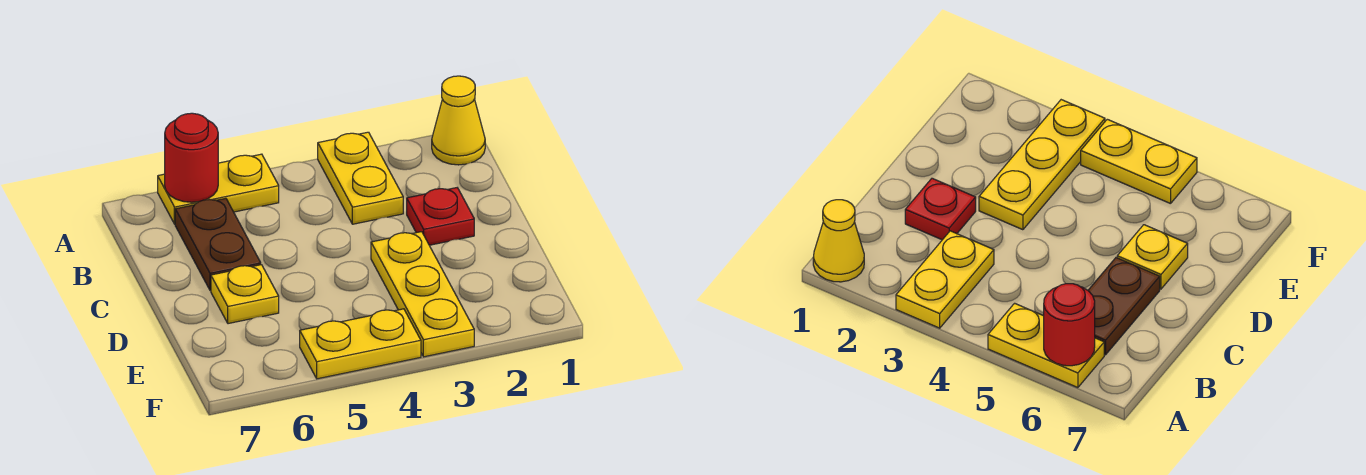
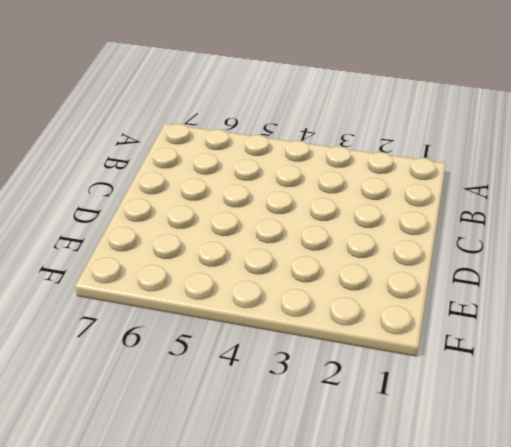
none -> yellow 1x1 cone [432,76,485,165]
none -> yellow 1x2 plate [318,132,403,224]

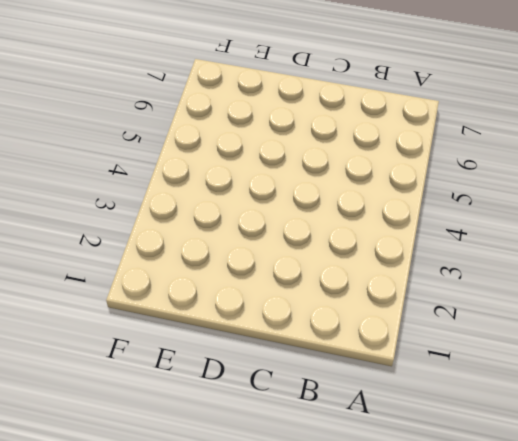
none -> yellow 1x1 cone [432,76,485,165]
none -> yellow 1x2 plate [318,132,403,224]

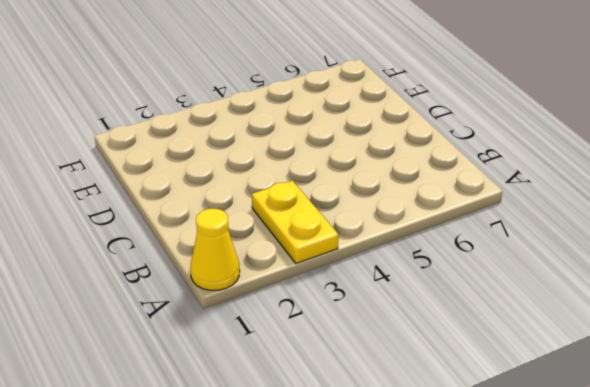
none -> yellow 1x2 plate [158,154,279,224]
none -> brown 1x2 plate [175,198,261,290]

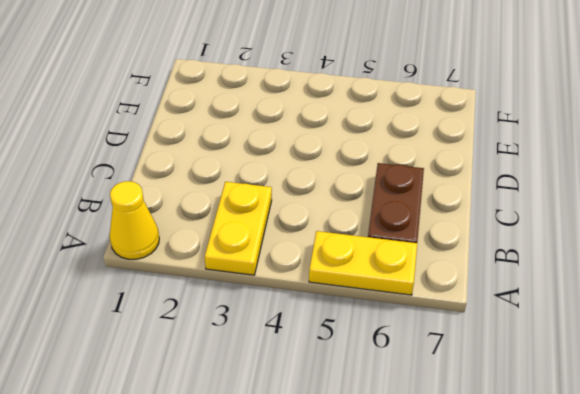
none -> red 1x1 plate [407,188,474,245]
none -> yellow 1x3 plate [371,232,474,357]

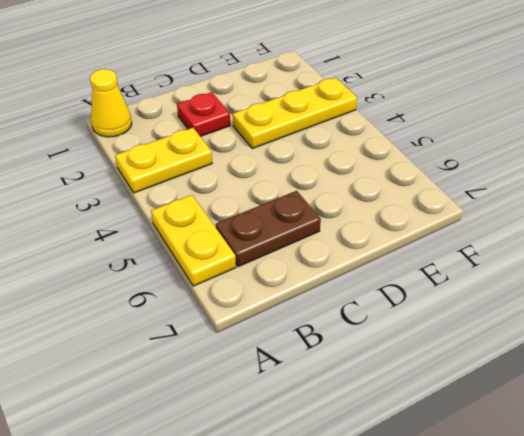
none -> yellow 1x1 plate [211,265,279,324]
none -> yellow 1x2 plate [300,309,421,379]

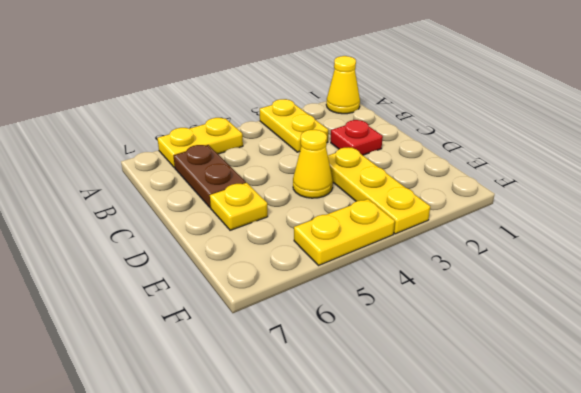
yellow 1x1 cone [293,130,333,198] -> none
none -> red 1x1 round brick [165,113,218,202]

